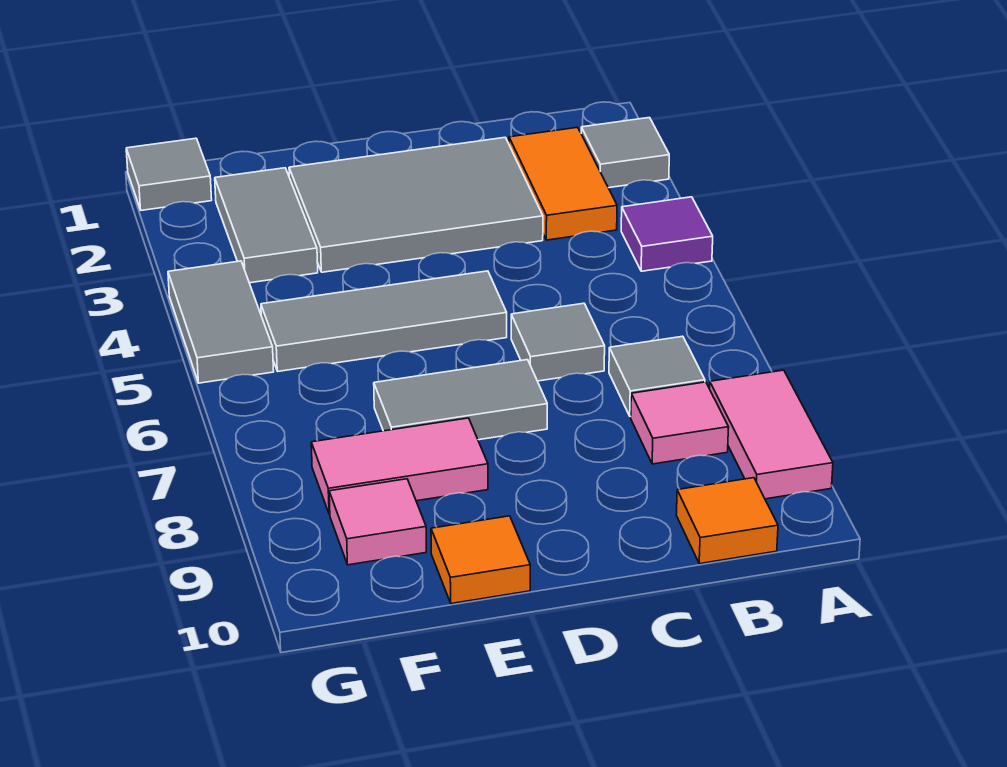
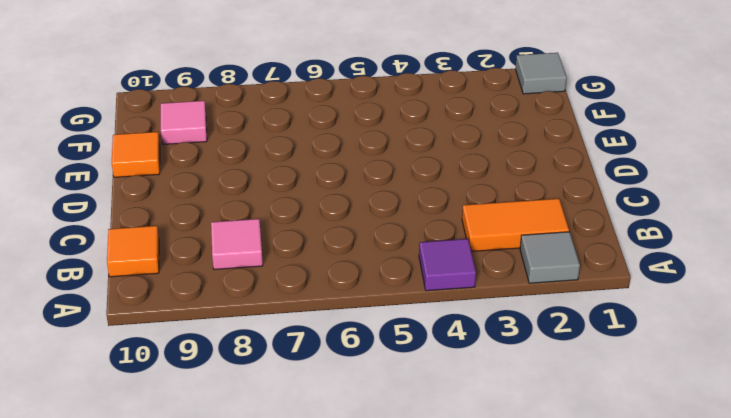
none -> pink 1x2 tile [710,370,833,499]
none -> grey 1x1 tile [609,336,705,416]
none -> grey 2x3 tile [289,137,543,272]

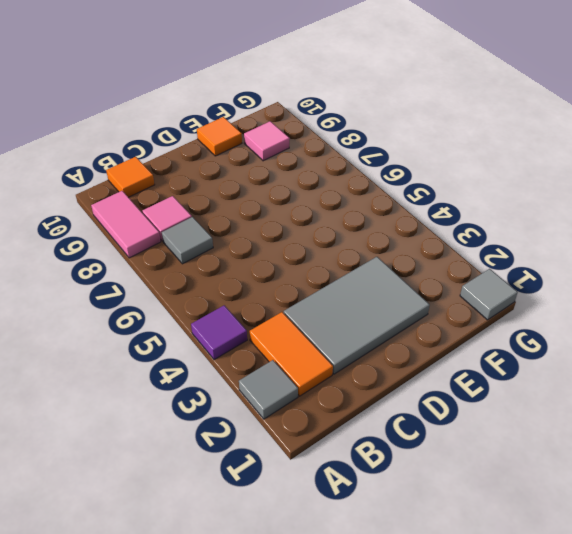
none -> grey 1x1 tile [511,303,605,381]
none -> grey 1x3 tile [261,271,507,371]
none -> grey 1x2 tile [374,360,547,440]

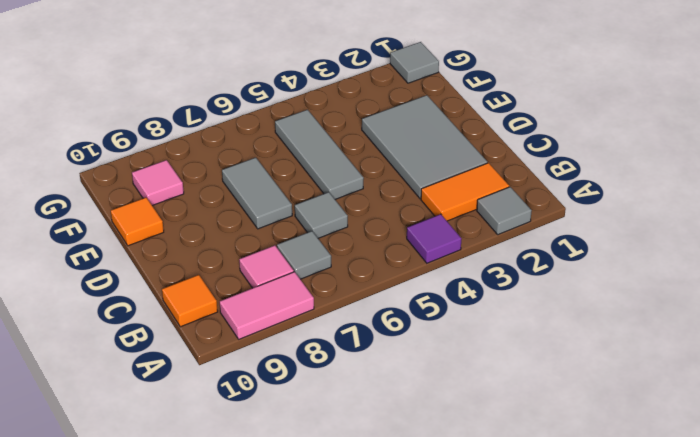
none -> pink 1x2 tile [311,418,488,514]
none -> grey 1x2 tile [215,168,318,283]
none -> grey 1x2 tile [168,261,274,383]

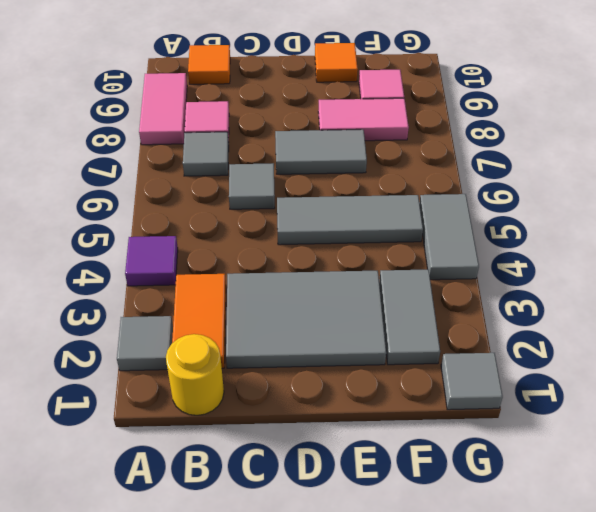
yellow 1x1 round brick [166,334,224,415] -> none

